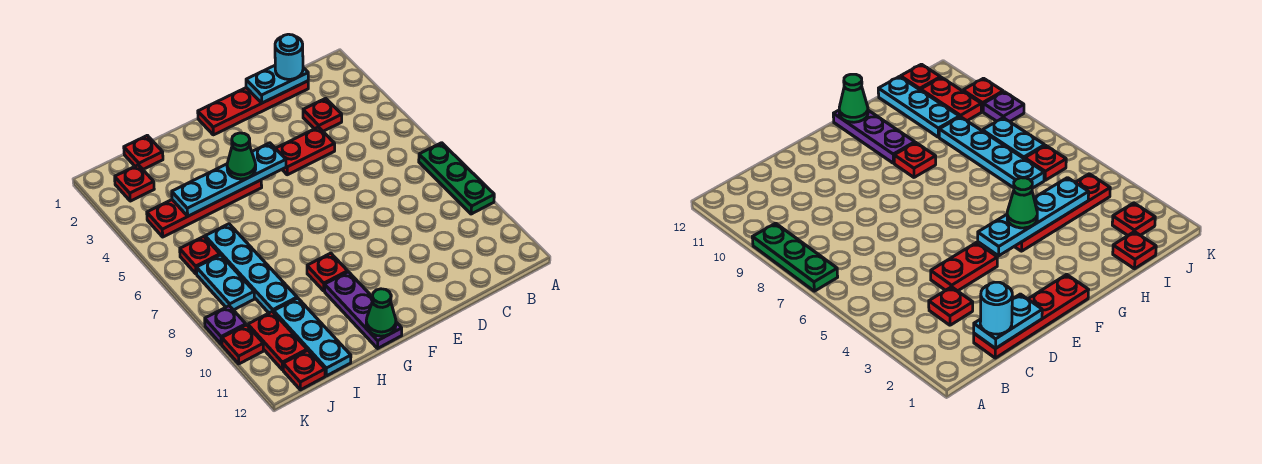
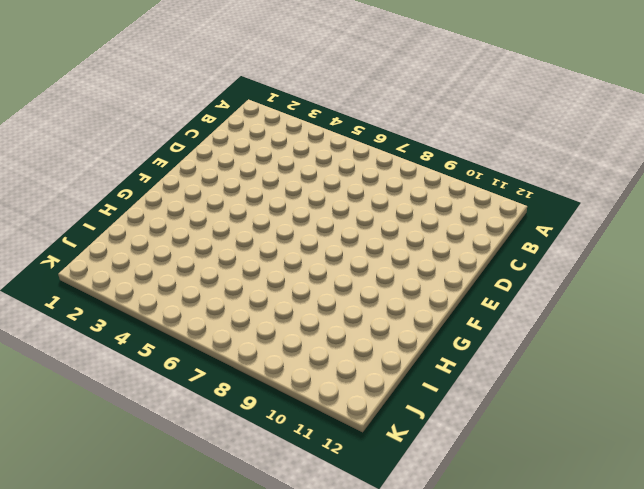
none -> green 1x3 plate [419,143,494,214]
none -> red 1x4 plate [198,81,308,135]
none -> red 1x1 plate [303,98,342,131]

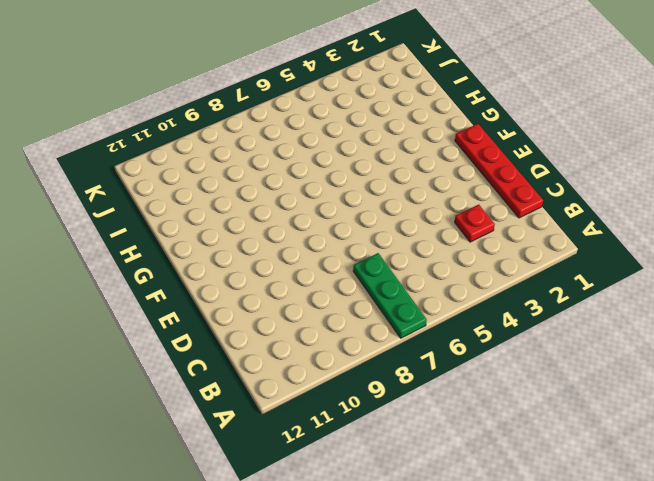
green 1x3 plate [353,253,427,338] -> green 1x3 plate turned to [419,143,494,214]
none -> red 1x2 plate [275,127,335,175]
none -> red 1x4 plate [147,180,262,237]
none -> red 1x1 plate [307,253,348,291]

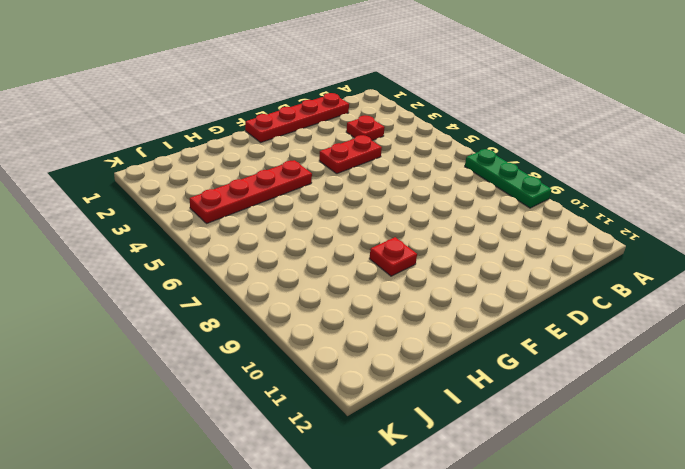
none -> purple 1x3 plate [325,272,402,348]
none -> red 1x1 plate [124,135,163,169]
none -> cyan 1x4 plate [205,224,297,313]

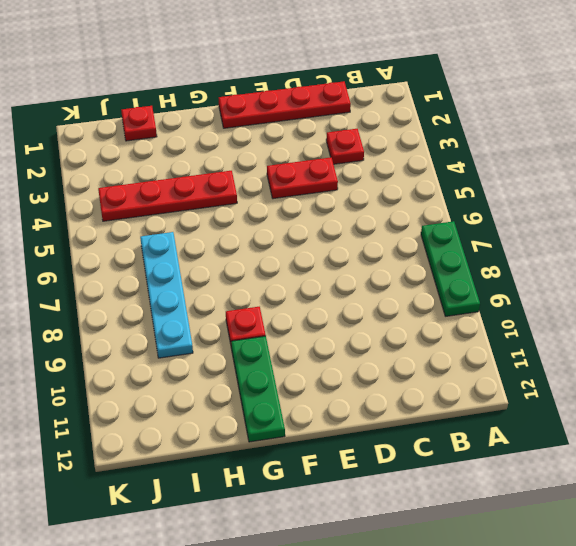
green 1x3 plate [231,336,285,442] -> purple 1x3 plate [325,272,402,348]
none -> cyan 1x3 plate [274,298,351,376]
none -> red 1x1 plate [115,165,154,201]
none -> red 1x1 plate [180,237,220,274]

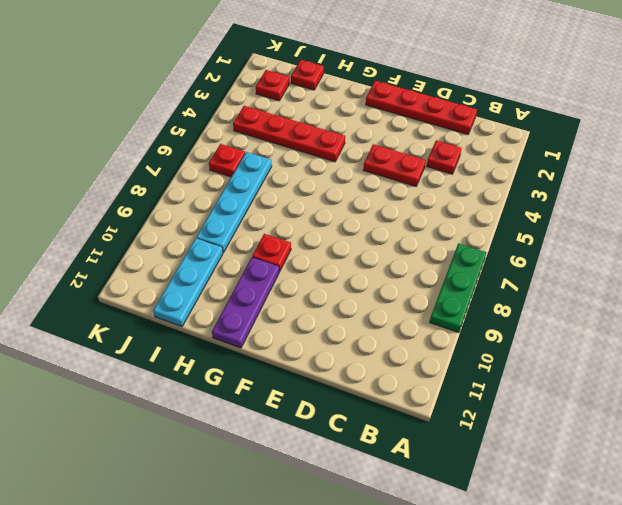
none -> cyan 1x2 plate [196,255,254,310]
none -> red 1x2 plate [248,311,307,370]
none -> red 1x1 plate [283,350,325,390]

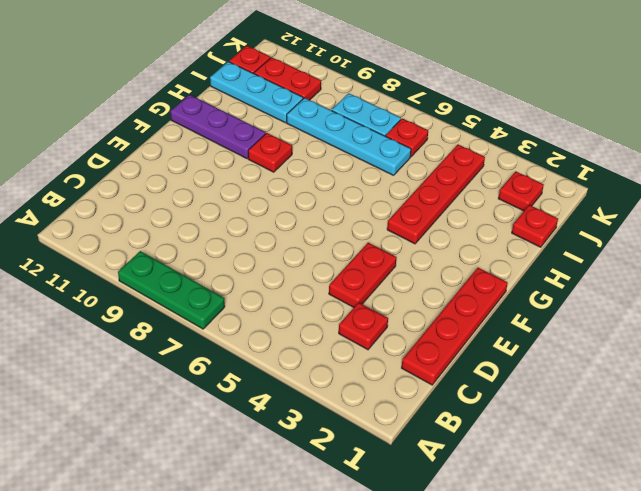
none -> purple 1x1 plate [205,306,246,344]
none -> red 1x1 plate [222,325,263,364]
none -> cyan 1x2 plate [246,66,308,103]

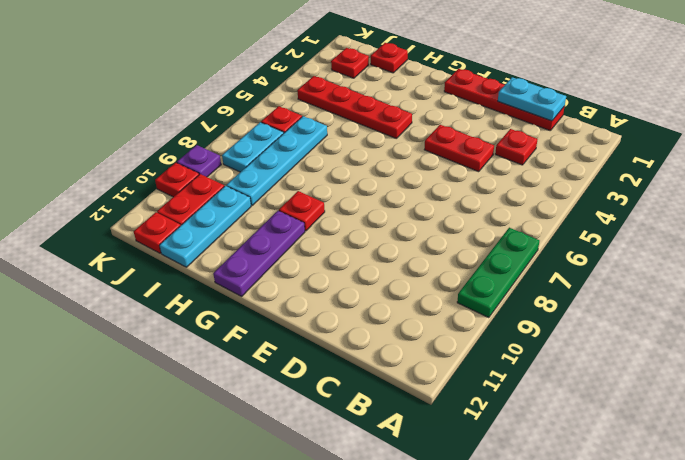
none -> cyan 1x4 plate [172,143,286,216]
none -> green 1x1 cone [366,289,396,336]
none -> cyan 1x1 round brick [275,34,303,79]

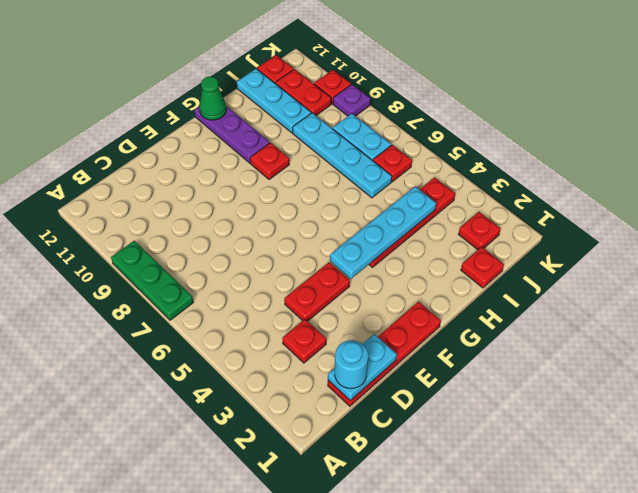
none -> green 1x1 cone [227,133,256,179]

